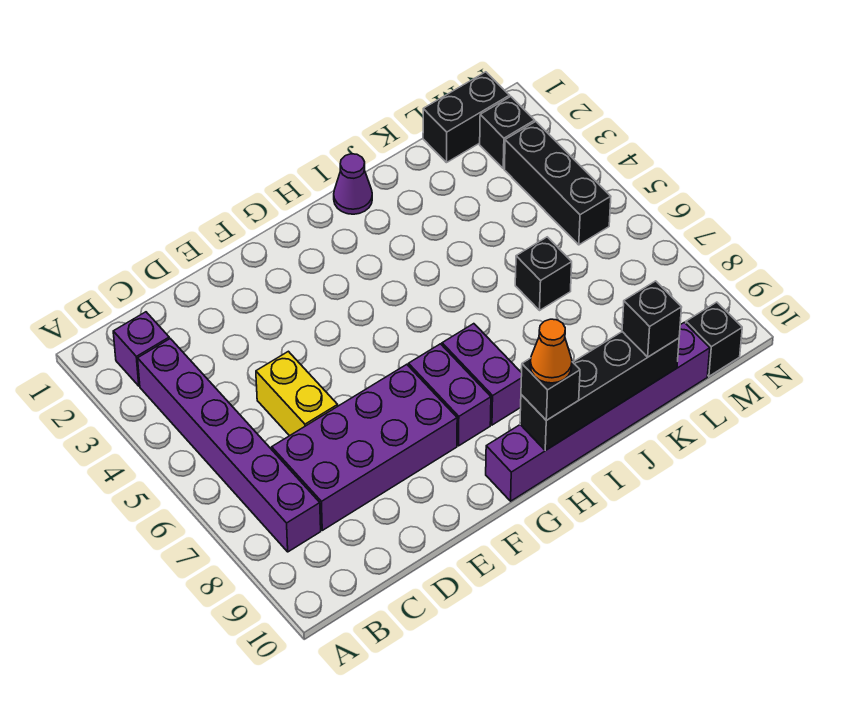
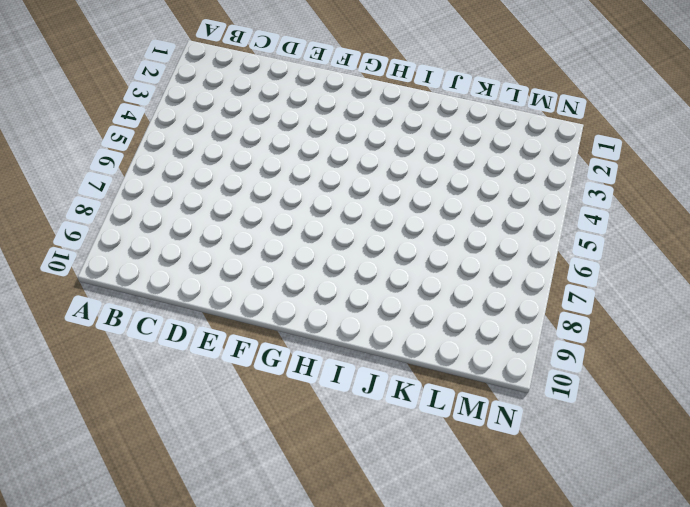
none -> purple 1x1 brick [113,312,169,386]
none -> purple 1x6 brick [138,339,321,552]
none -> purple 2x4 brick [272,364,457,530]

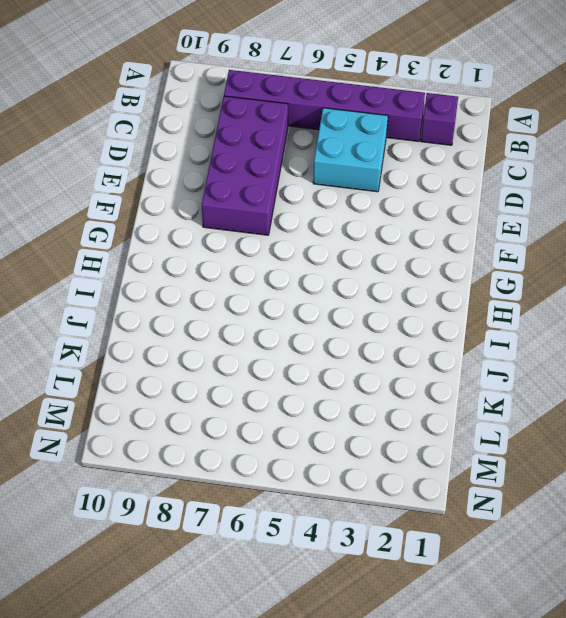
cyan 2x2 brick [313,108,388,192] -> yellow 1x2 brick [256,351,338,436]
none -> purple 1x2 brick [408,344,491,446]
none -> purple 1x6 brick [486,322,710,501]
none -> purple 1x2 brick [442,324,522,425]

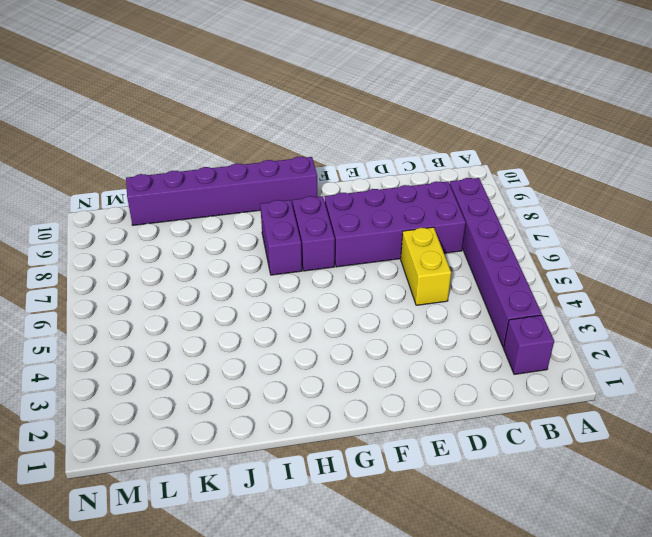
none -> purple 1x1 cone [334,154,372,214]
none -> black 1x1 brick [515,237,572,310]
none -> black 1x2 brick [423,72,510,163]

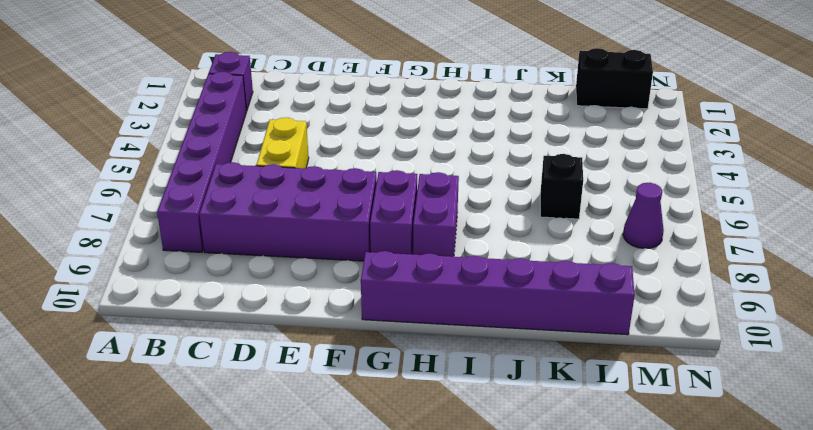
purple 1x1 cone [623,183,664,248] -> purple 1x1 cone moved to [334,154,372,214]
none -> black 1x1 brick [480,97,535,169]
none -> black 1x3 brick [504,122,611,245]
none -> black 1x1 brick [686,302,742,376]

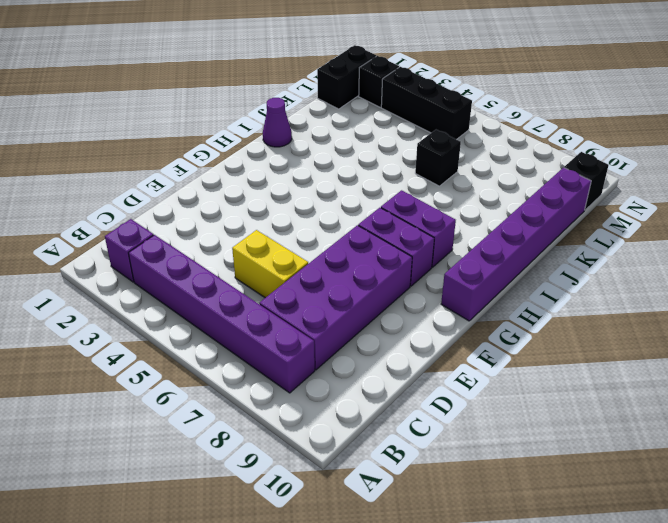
none -> black 1x4 brick [520,332,679,451]
none -> black 1x1 brick [521,358,580,420]
none -> black 1x1 brick [622,281,682,357]

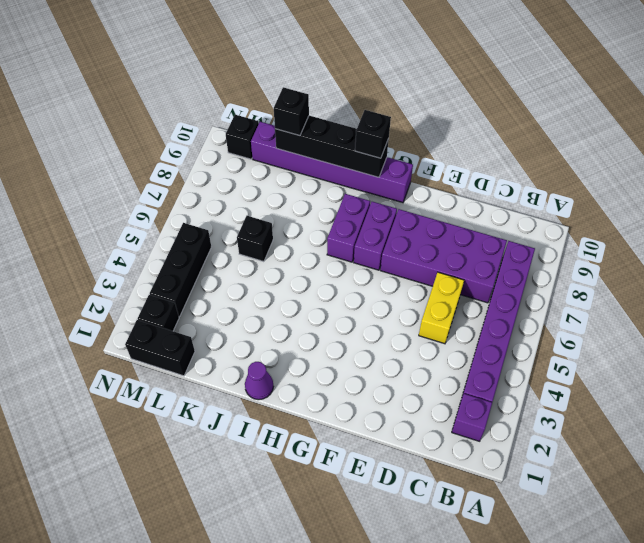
none -> orange 1x1 cone [530,319,572,383]

